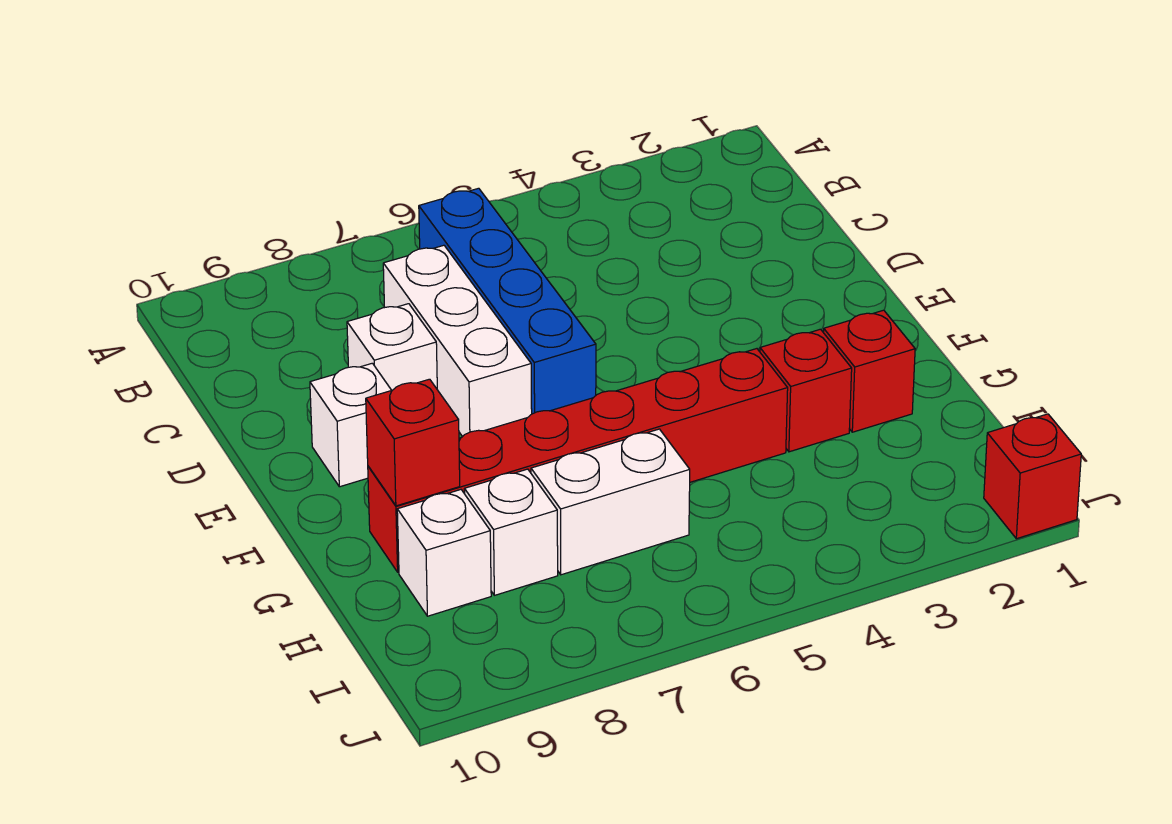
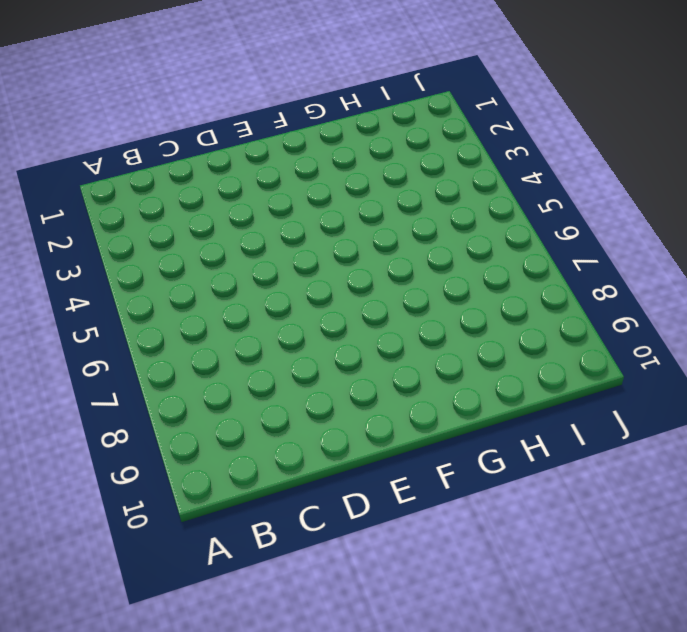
none -> blue 1x4 brick [419,188,596,414]
none -> white 1x3 brick [383,245,532,437]
none -> white 1x1 brick [347,304,437,390]

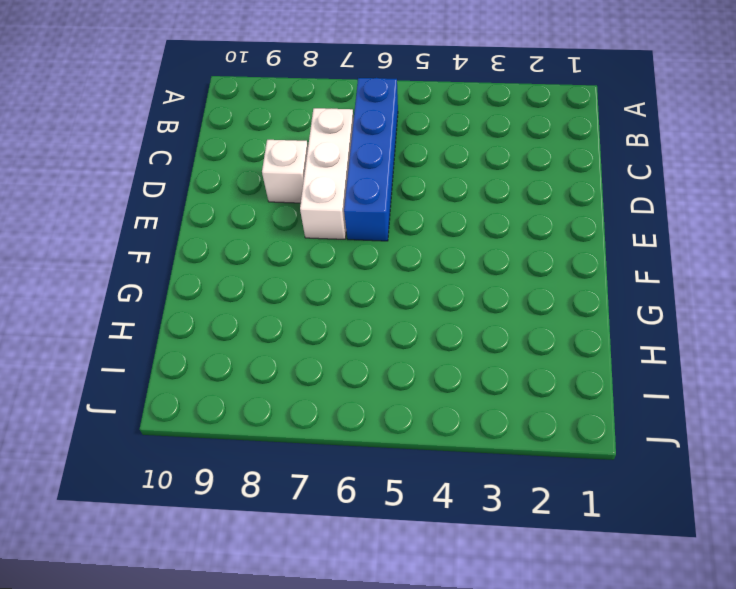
none -> white 1x1 brick [310,363,391,487]
none -> red 1x1 brick [824,310,915,432]
none -> red 1x1 brick [760,329,852,452]

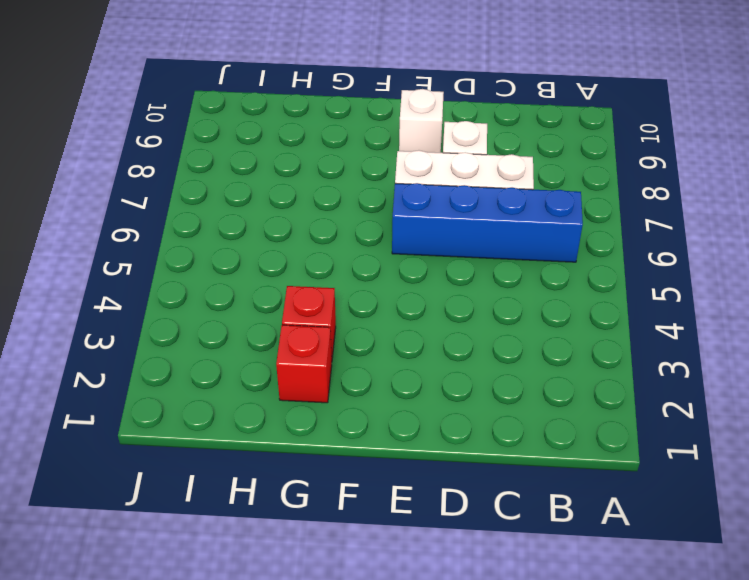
none -> red 1x6 brick [368,349,788,572]
none -> white 1x2 brick [531,429,690,575]
none -> white 1x1 brick [464,469,558,595]

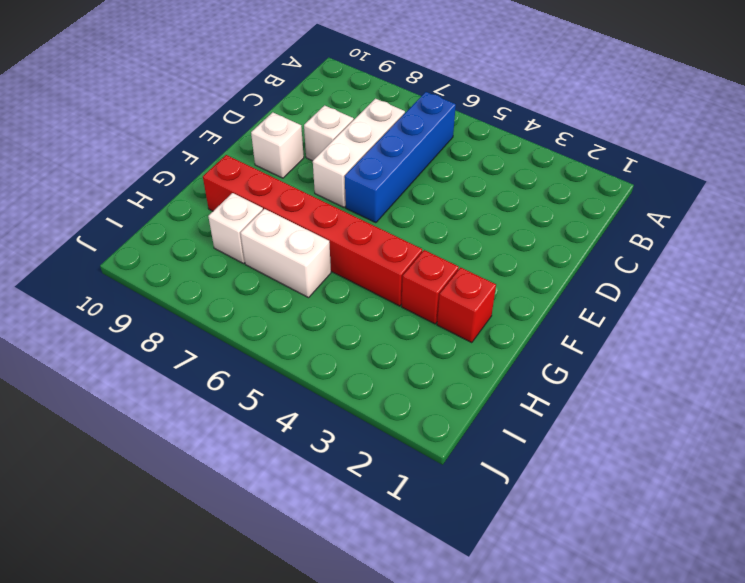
none -> white 1x1 brick [397,490,491,616]
none -> red 1x1 brick [984,414,1081,539]
none -> red 1x1 brick [366,379,460,506]

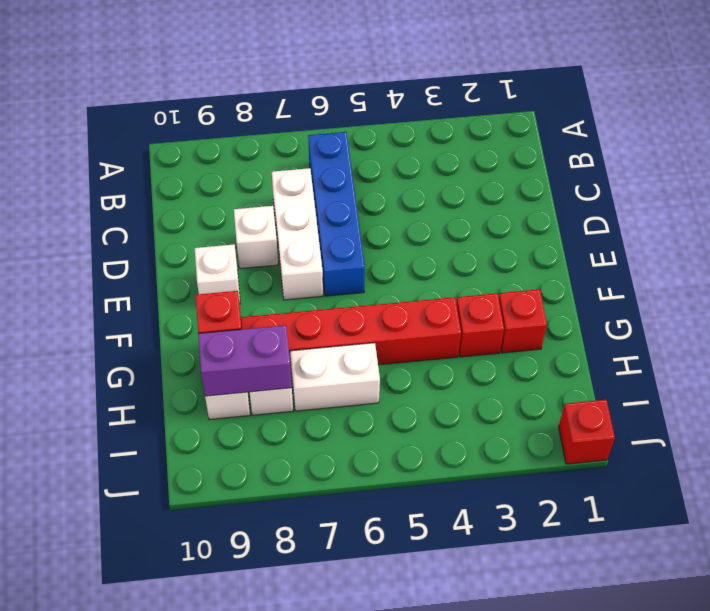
purple 1x2 brick [198,325,292,396] -> none

